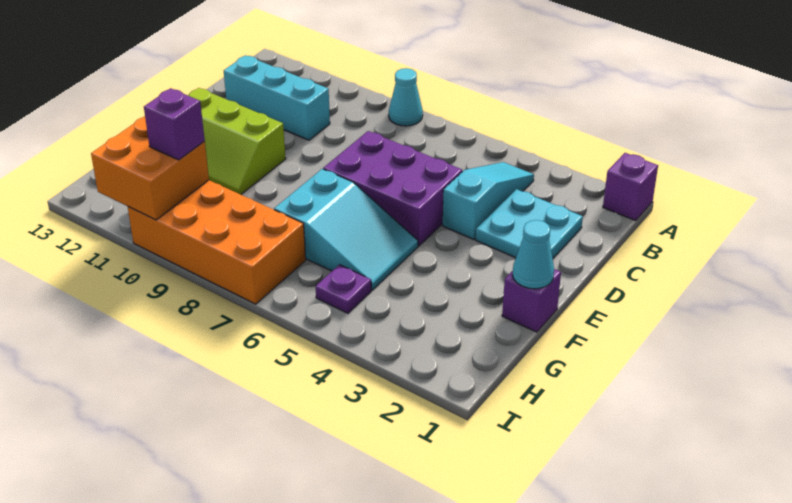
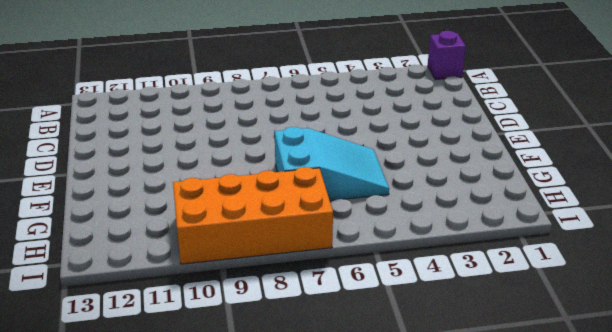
none -> cyan 1x1 cone [389,68,423,126]
none -> cyan 1x3 slope [442,162,534,240]
none -> cyan 2x2 plate [476,189,583,259]

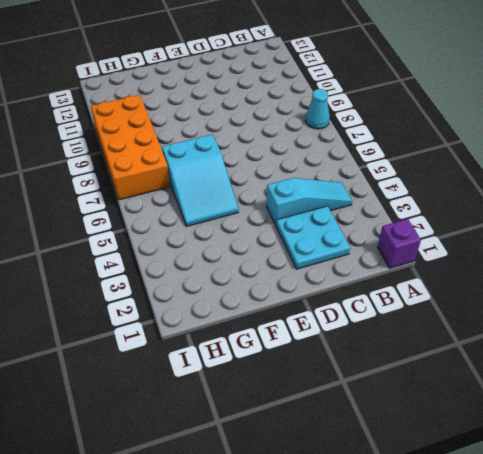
none -> cyan 1x3 brick [224,55,330,140]
none -> purple 2x3 brick [323,131,462,246]
none -> lime 2x3 slope [188,88,286,194]

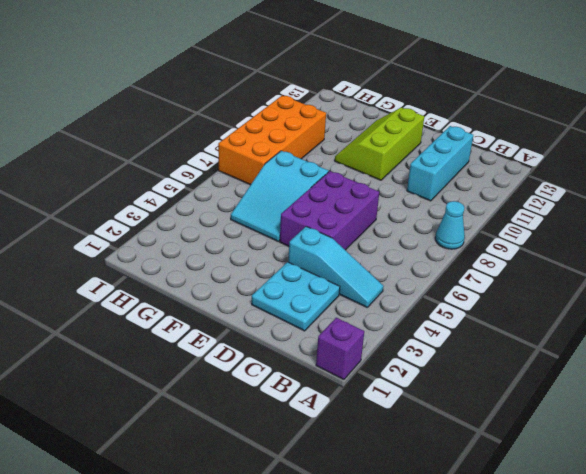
none -> purple 1x1 brick [502,269,561,332]
none -> purple 1x1 plate [316,265,371,313]
none -> cyan 1x1 cone [513,220,554,289]

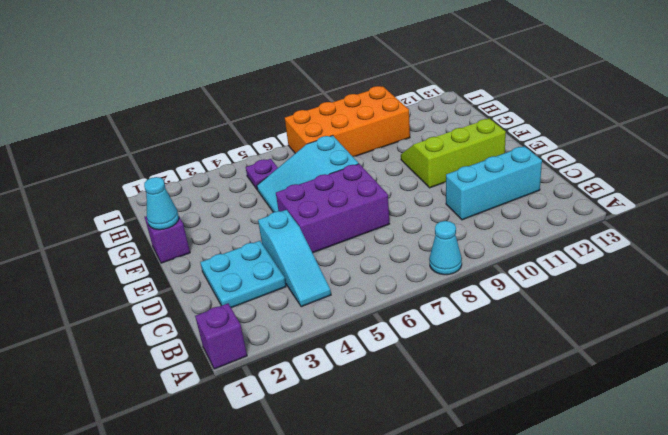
none -> orange 2x2 brick [91,116,209,220]
none -> purple 1x1 brick [144,88,205,160]

